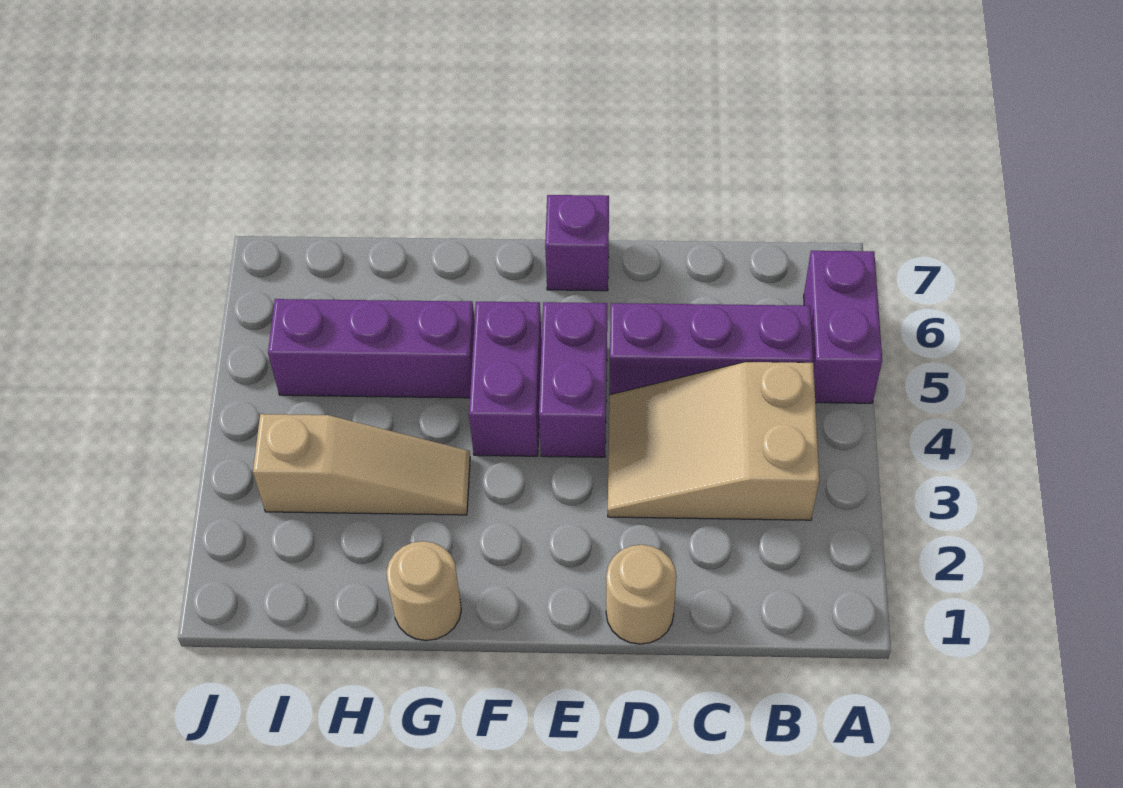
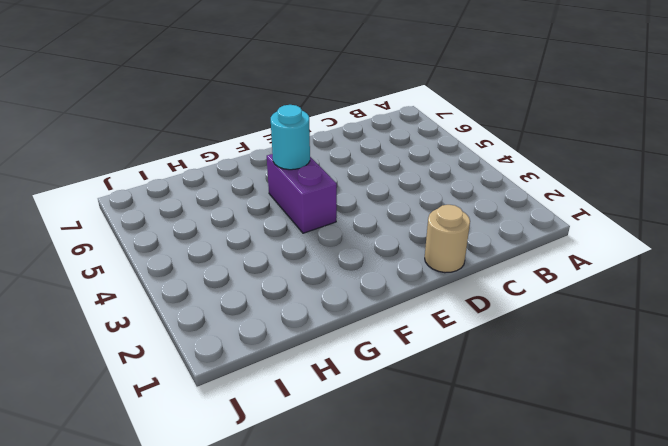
cyan 1x1 round brick [271,105,310,170] -> none
none -> purple 1x2 brick [804,251,882,403]
none -> tan 2x3 slope [608,362,819,520]

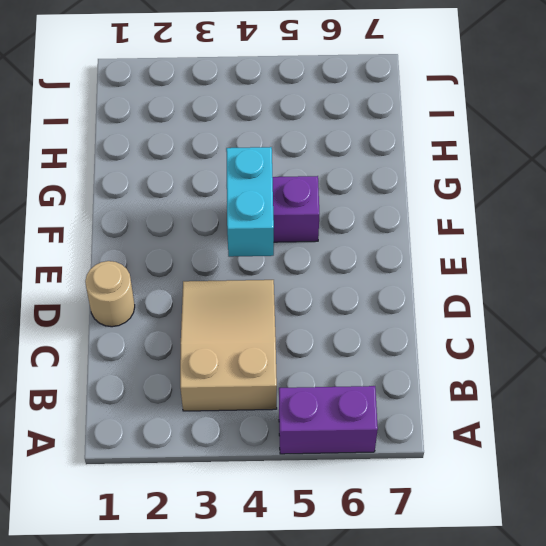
cyan 1x2 brick [226,147,274,257] -> none
none -> purple 1x3 brick [609,303,813,395]
none -> purple 1x2 brick [539,302,607,457]

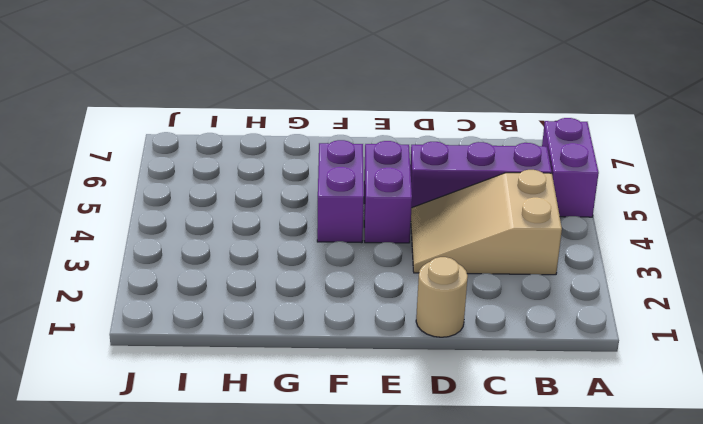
none -> purple 1x1 brick [545,195,609,291]
none -> tan 1x1 round brick [386,541,461,640]

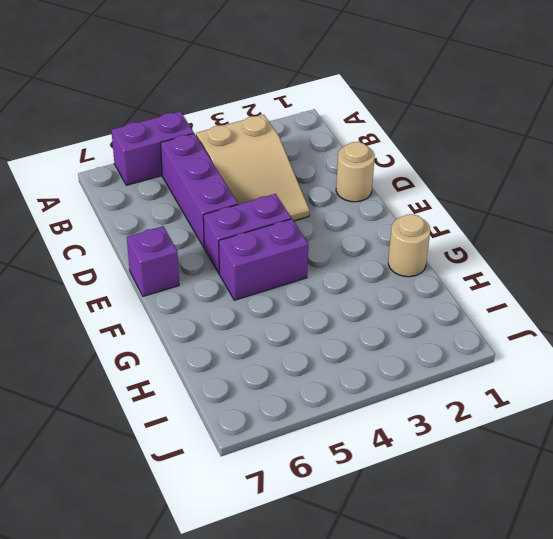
none -> tan 1x3 slope [253,414,470,515]
none -> purple 1x3 brick [268,299,475,398]

